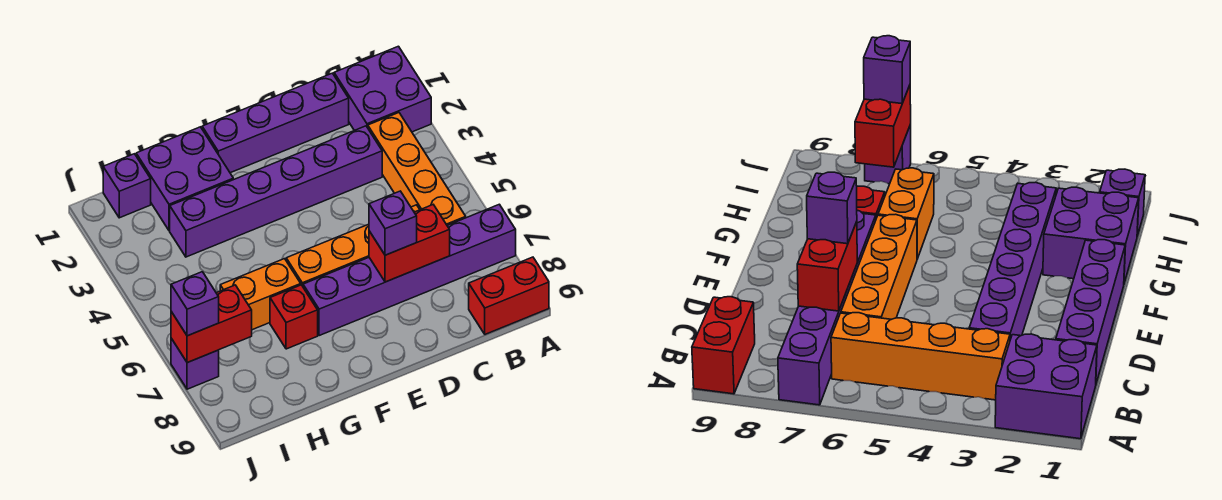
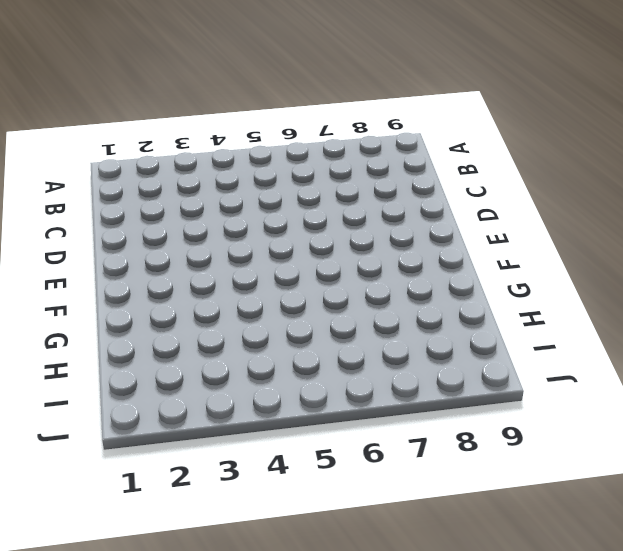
none -> purple 2x2 brick [334,46,431,132]
none -> purple 1x6 brick [303,204,516,336]
none -> red 1x2 brick [469,257,549,334]

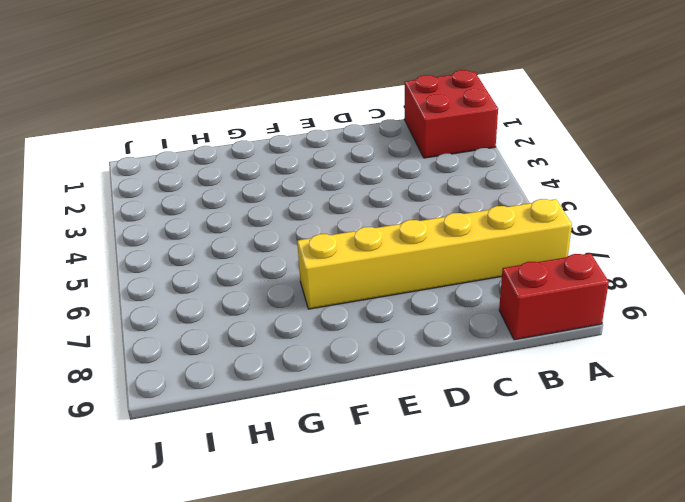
red 2x2 brick [404,70,498,158] -> purple 2x2 brick [334,46,431,132]
yellow 1x6 brick [297,199,572,309] -> purple 1x6 brick [303,204,516,336]
none -> orange 1x4 brick [368,113,466,225]
none -> purple 1x4 brick [202,73,349,173]
none -> purple 1x6 brick [170,126,382,257]

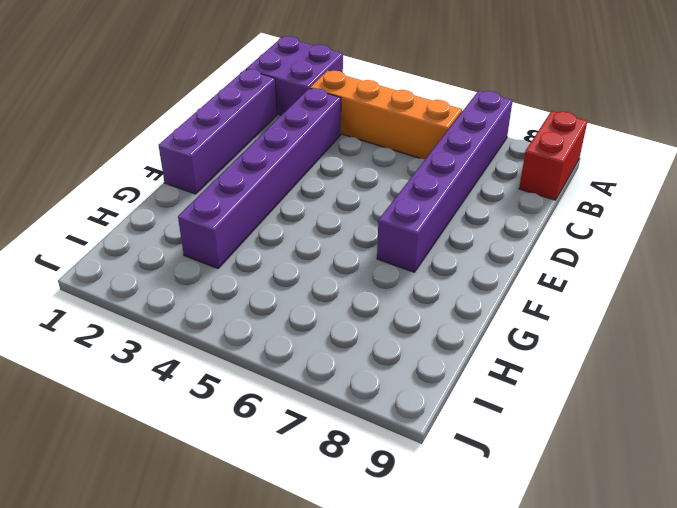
none -> orange 1x4 brick [286,205,420,286]
none -> purple 2x2 brick [136,127,233,231]
none -> orange 1x2 brick [220,259,301,330]

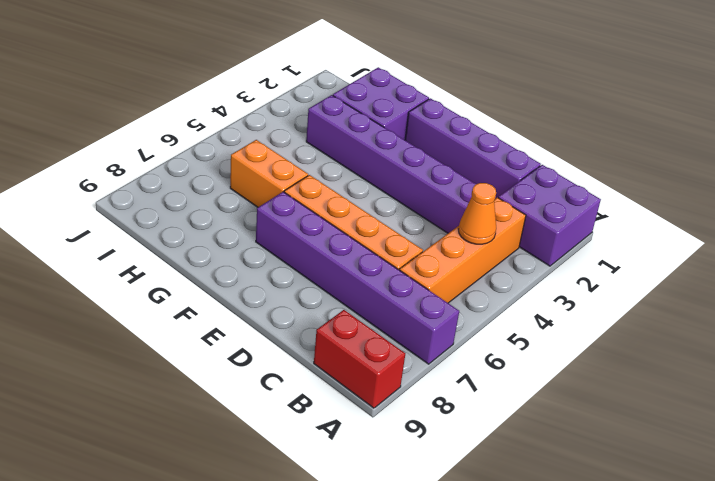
orange 1x1 cone [458,183,496,244] -> none
none -> red 1x1 brick [270,285,318,349]
none -> purple 1x1 brick [103,154,151,218]
none -> purple 1x1 brick [171,338,219,389]

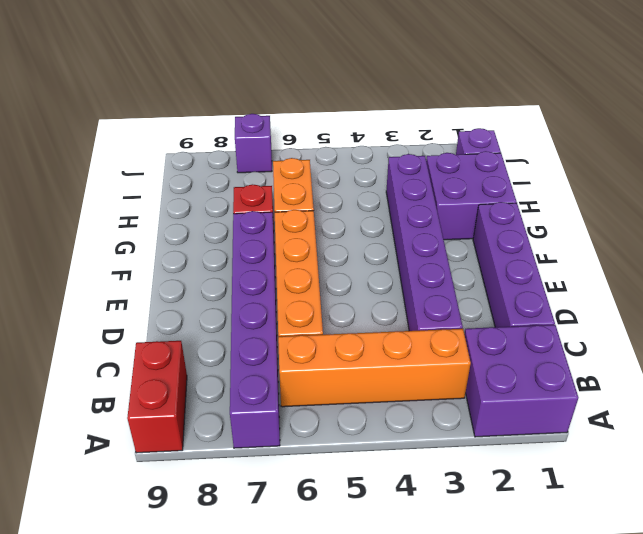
none -> red 1x2 brick [369,205,450,282]
none -> red 1x2 brick [171,285,252,363]
none -> purple 1x1 brick [369,191,417,255]

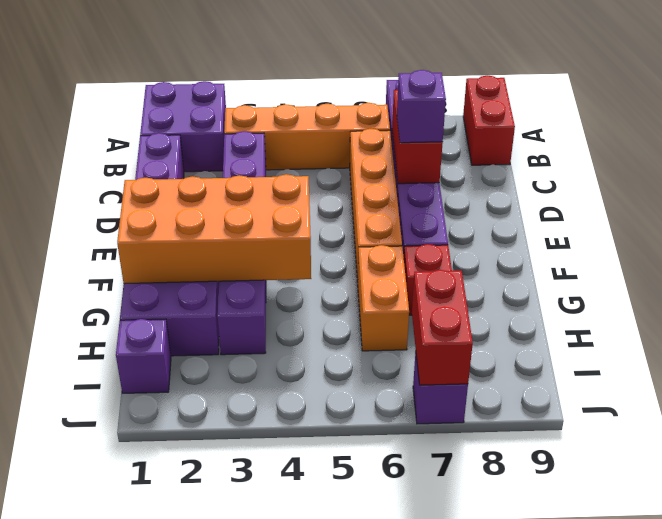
orange 2x4 brick [117,174,311,284] -> none
none -> purple 1x1 brick [171,272,219,336]

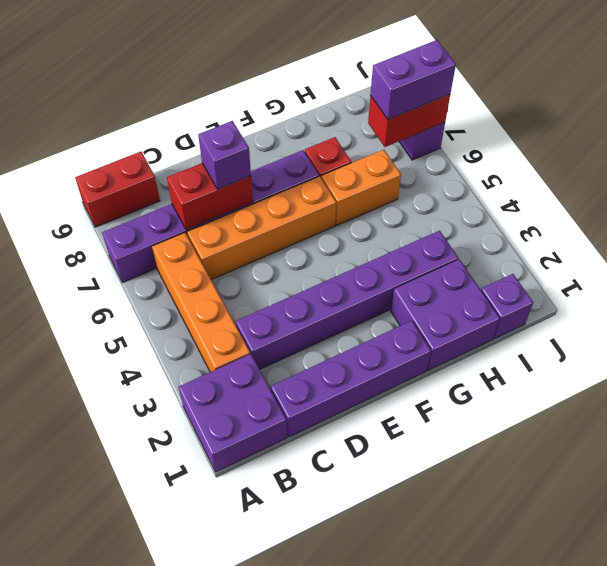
purple 1x2 brick [371,40,456,119] -> purple 1x1 brick [171,272,219,336]

